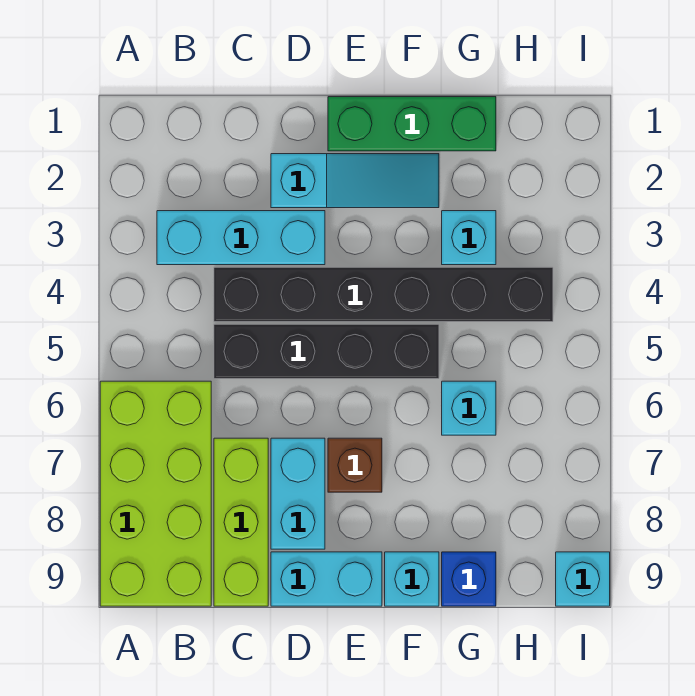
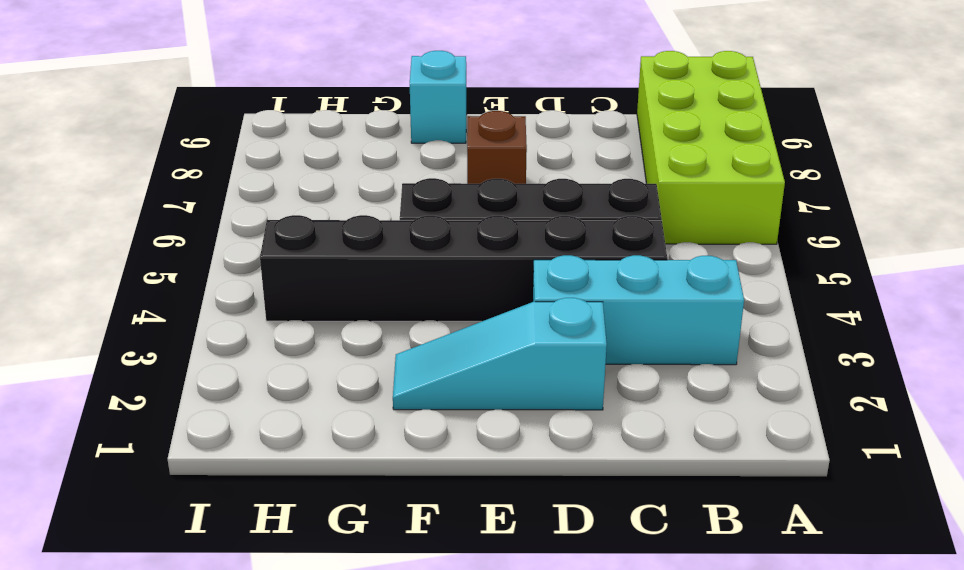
none -> lime 1x3 brick [214,438,268,606]
none -> cyan 1x2 brick [271,438,325,549]
none -> cyan 1x2 brick [271,552,382,606]

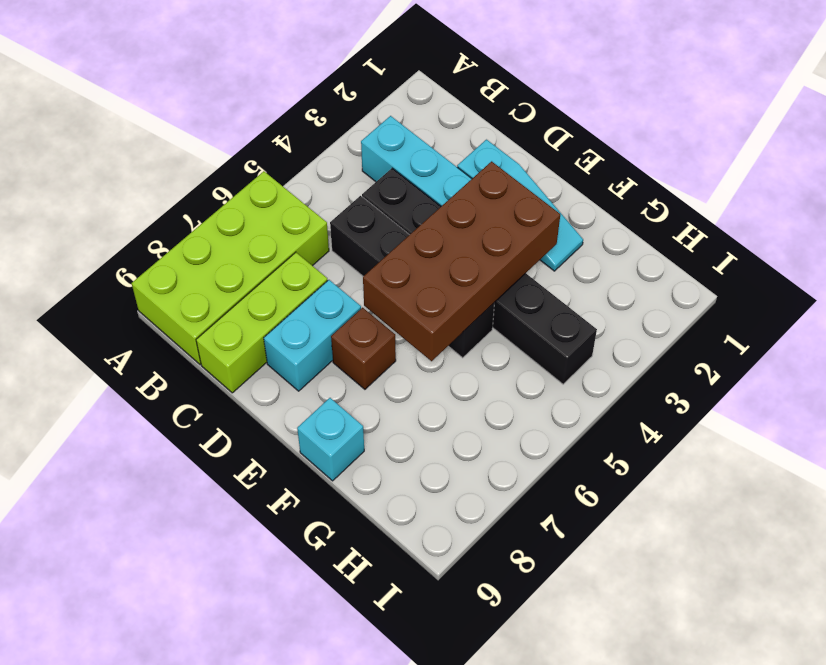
brown 2x4 brick [363,161,560,361] -> none
none -> cyan 1x2 brick [271,552,382,606]
none -> green 1x3 brick [328,97,496,151]
none -> cyan 1x1 brick [442,211,496,265]

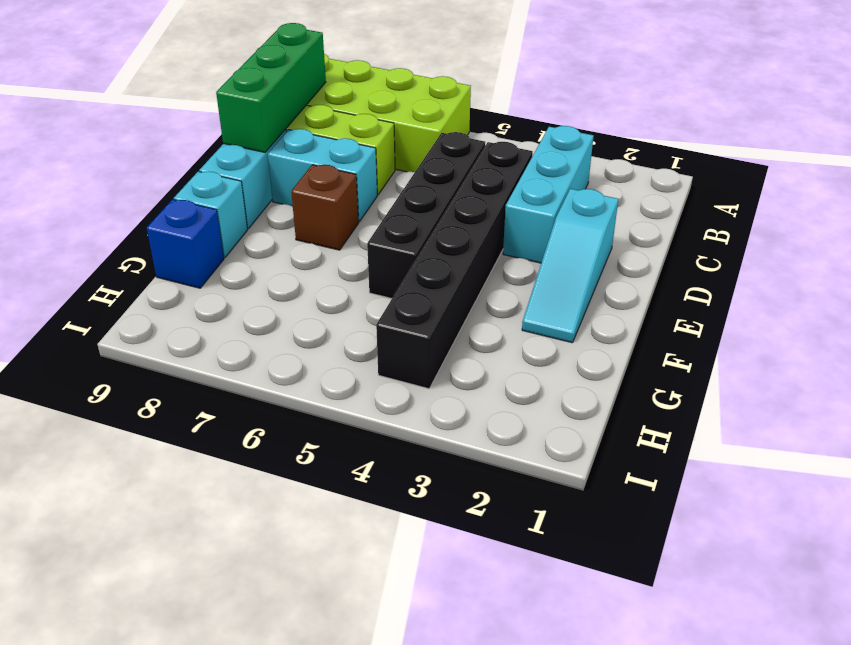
green 1x3 brick [216,23,326,152] -> green 1x3 brick moved to [328,97,496,151]
none -> cyan 1x1 brick [442,211,496,265]
none -> cyan 1x1 brick [442,381,496,435]
none -> cyan 1x1 brick [556,552,610,606]

